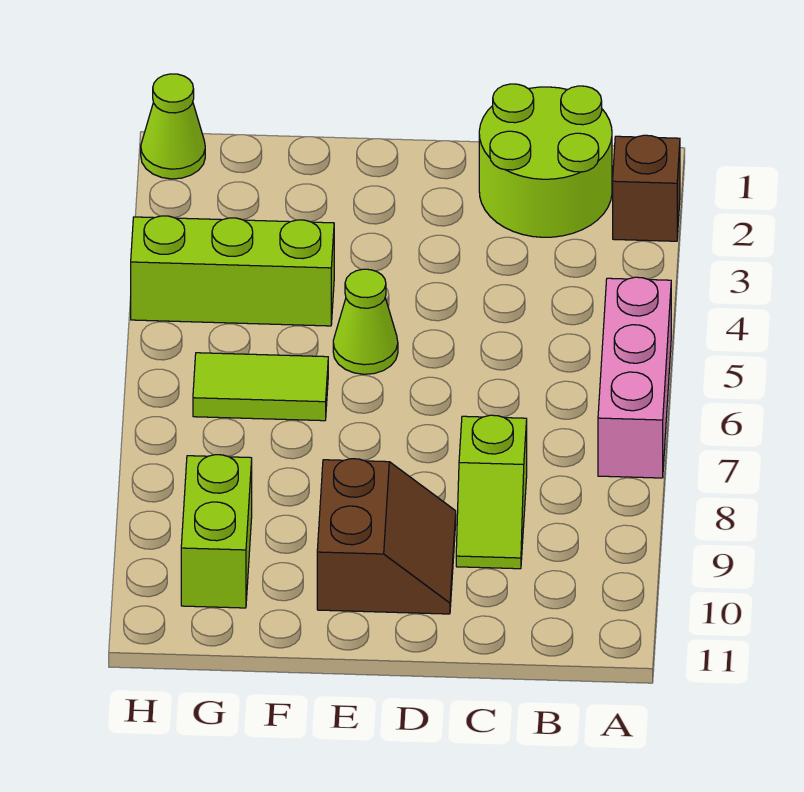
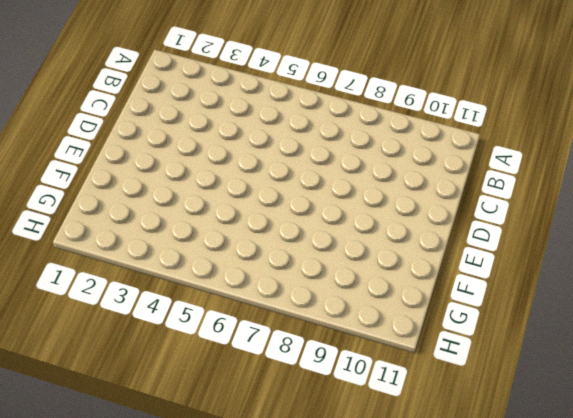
none -> brown 1x1 brick [613,135,680,241]
none -> pink 1x3 brick [598,277,671,478]

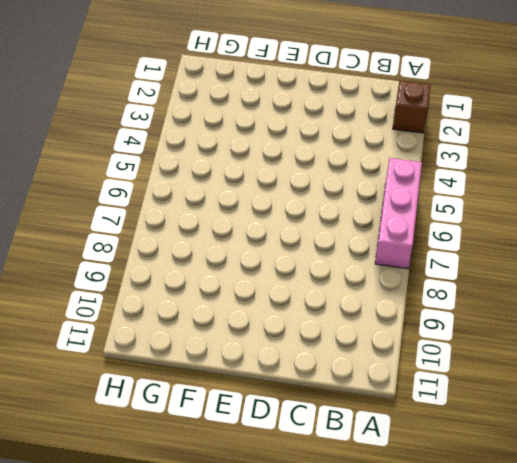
none -> lime 2x2 round brick [479,84,612,237]
none -> lime 1x2 slope [456,415,527,569]

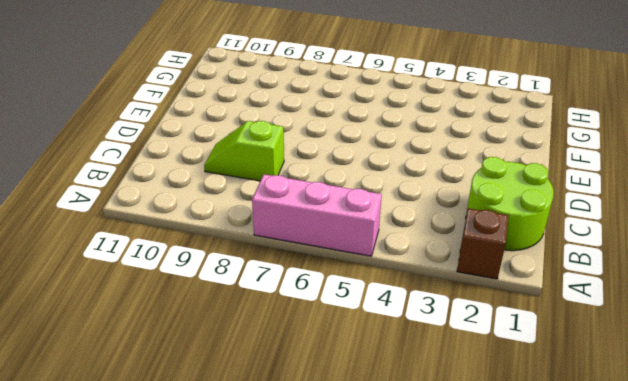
none -> brown 2x2 slope [317,459,456,614]
none -> lime 1x1 cone [333,269,398,374]

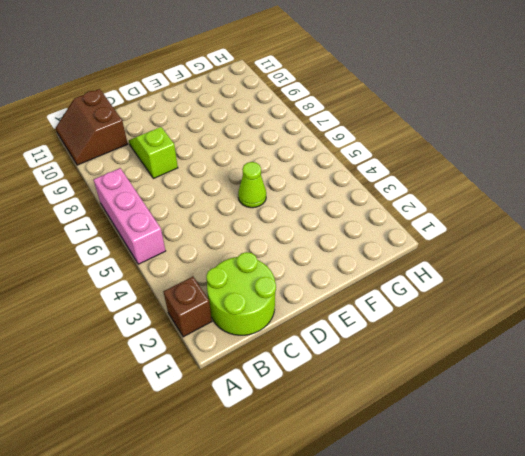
brown 2x2 slope [56,89,128,165] -> brown 2x2 slope moved to [317,459,456,614]
none -> lime 1x3 brick [131,216,334,326]
none -> lime 1x2 tile [193,353,328,421]

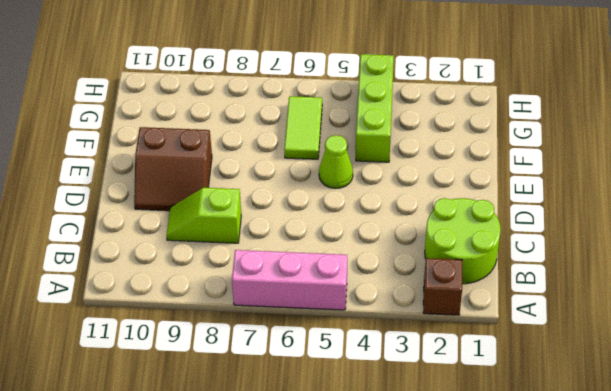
none -> lime 1x2 brick [181,455,252,608]
none -> lime 1x1 cone [141,74,205,179]

